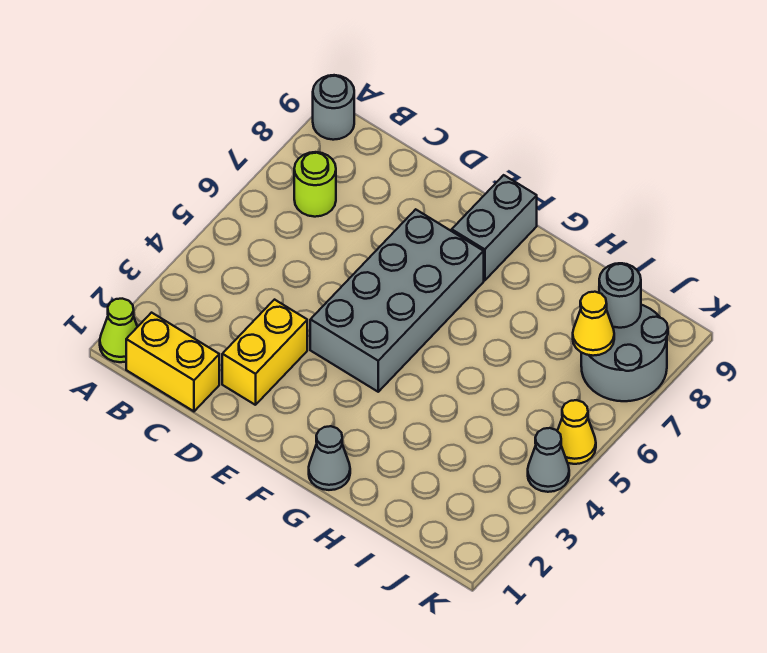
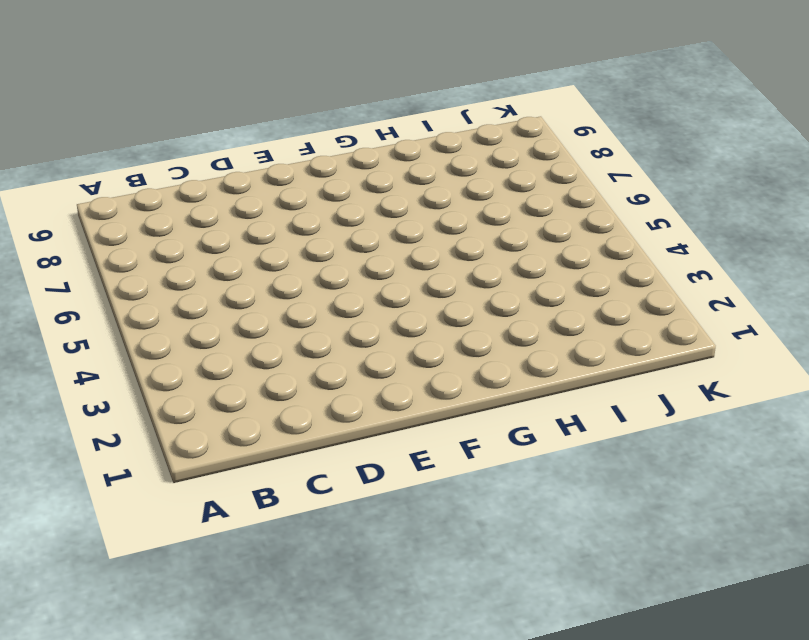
none -> lime 1x1 cone [100,299,137,362]
none -> grey 1x1 round brick [313,75,354,140]
none -> yellow 1x2 brick [126,313,219,411]

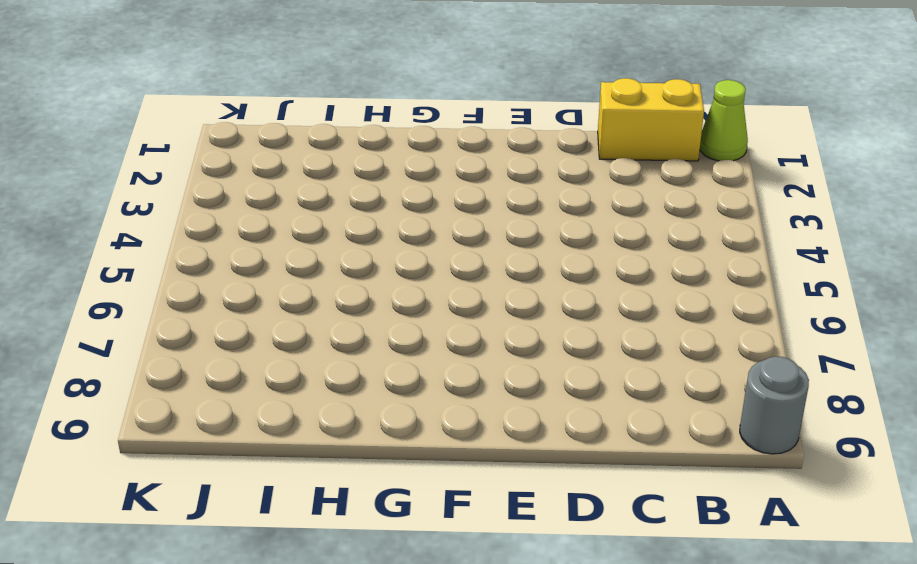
none -> lime 1x1 round brick [294,152,336,217]
none -> yellow 1x2 brick [222,300,307,405]
none -> grey 2x4 brick [310,209,484,392]

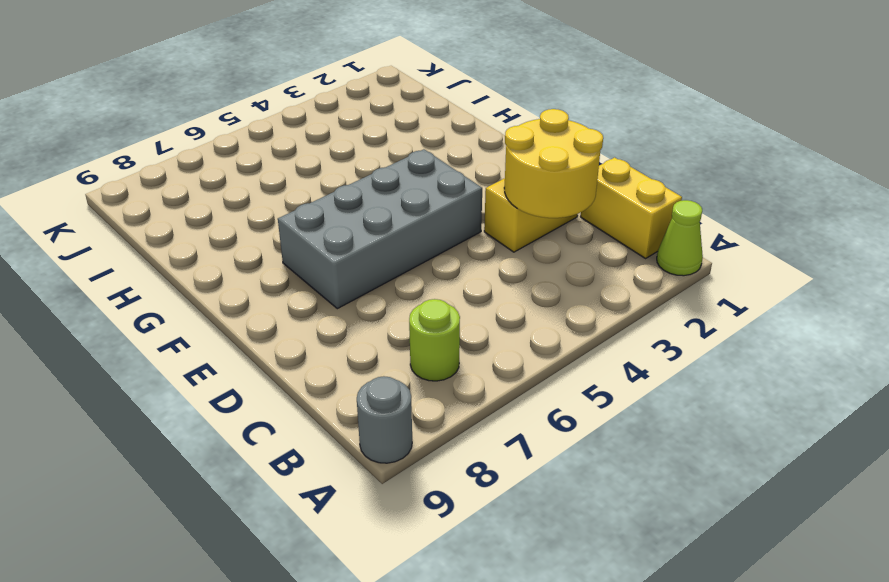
yellow 2x2 round brick [504,109,603,218] -> none
none -> grey 1x2 brick [452,175,537,281]
none -> grey 1x1 cone [309,426,350,490]
none -> grey 2x2 round brick [581,305,668,401]

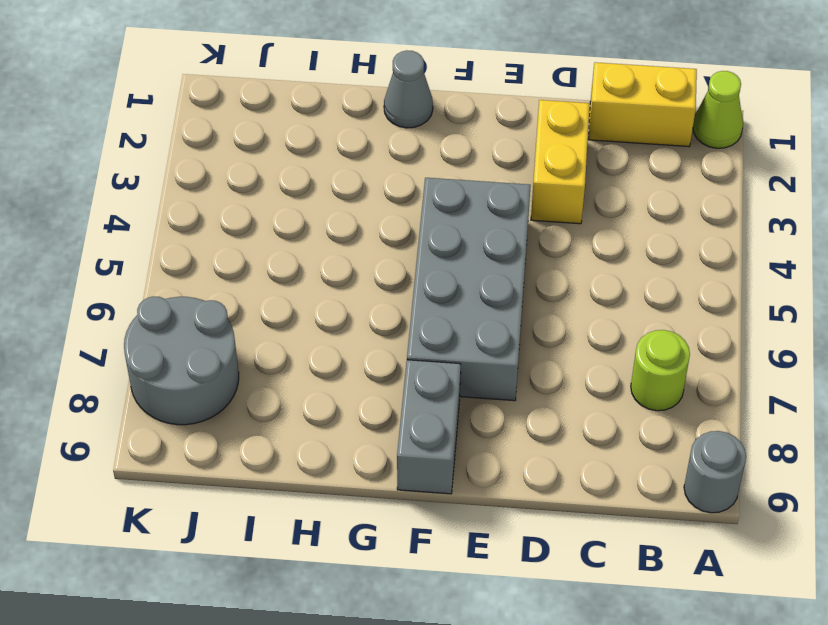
none -> grey 1x1 cone [528,428,569,492]
none -> yellow 1x1 cone [558,400,596,464]
none -> yellow 1x1 cone [573,292,614,356]

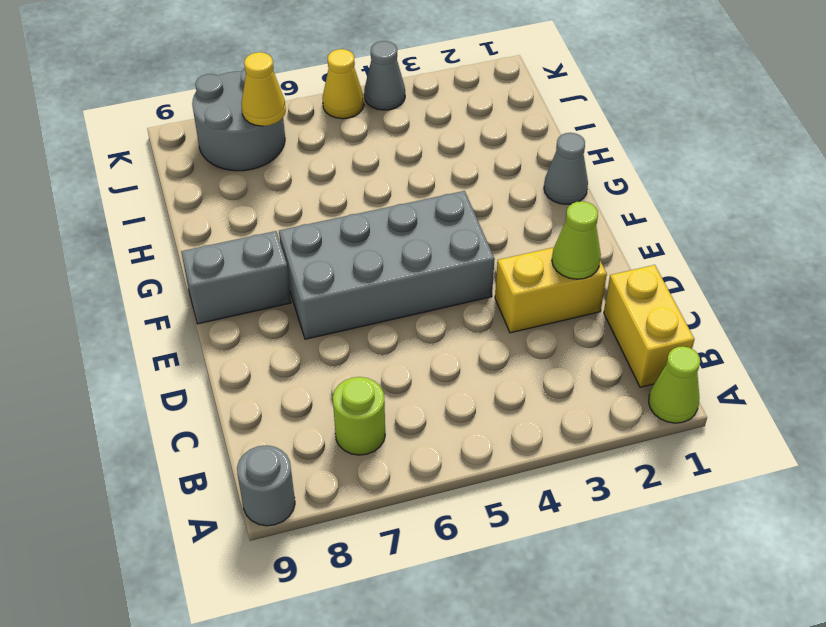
lime 1x1 cone [552,201,601,279] -> none
none -> grey 1x1 round brick [599,263,641,328]

